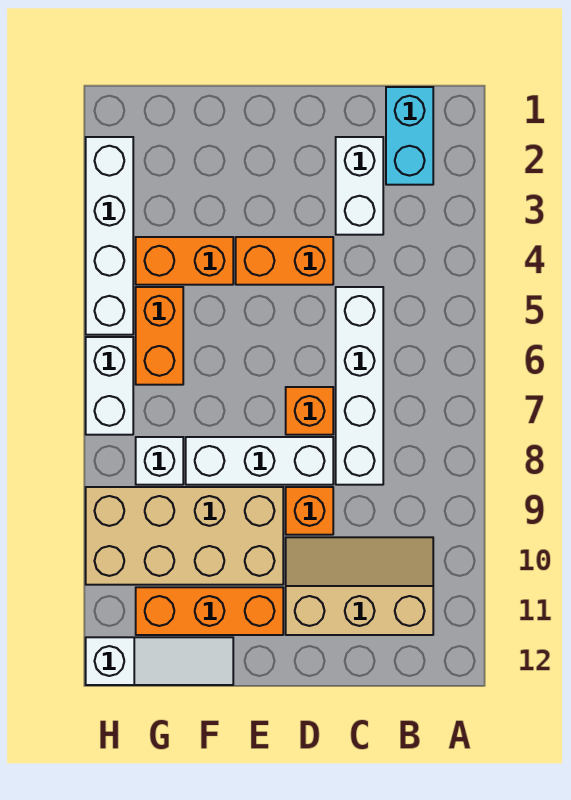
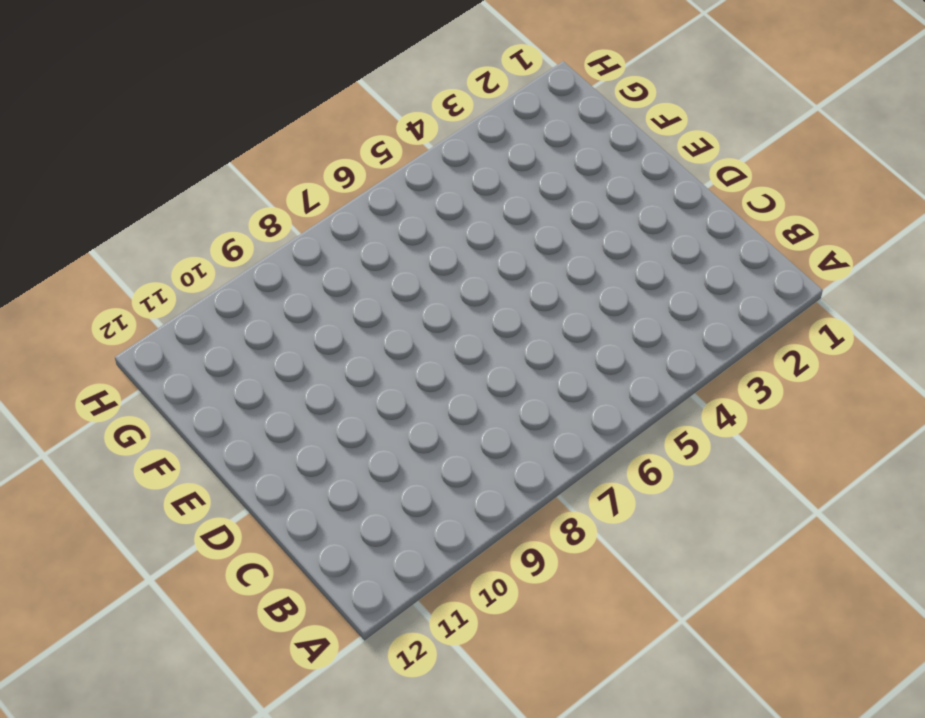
none -> cyan 1x2 brick [386,87,433,185]
none -> tan 2x3 slope [286,537,433,635]
none -> white 1x2 brick [336,137,383,235]

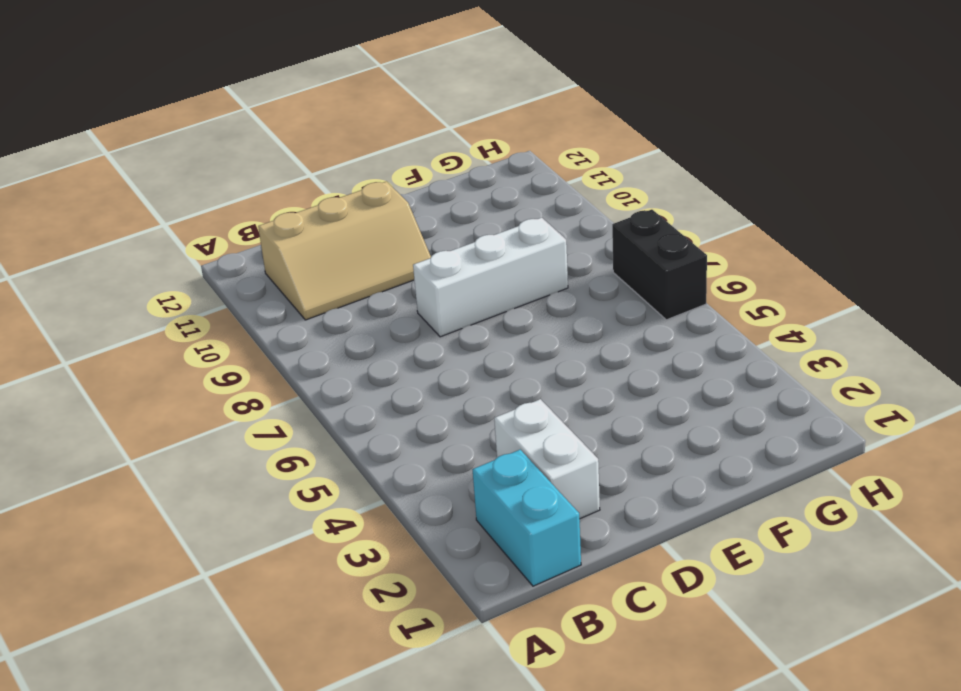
black 1x2 brick [612,209,707,320] -> white 1x2 brick [86,337,133,435]
none -> white 1x4 brick [336,287,383,485]
none -> orange 1x2 brick [236,237,333,285]
none -> orange 1x1 brick [286,387,333,435]

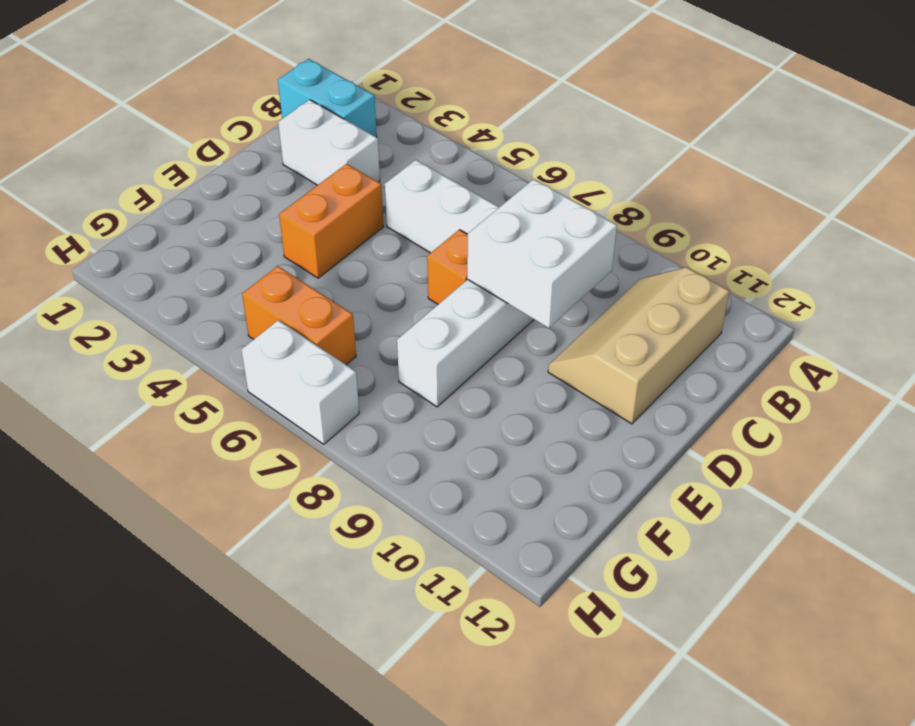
white 2x2 brick [467,179,617,328] -> none
none -> orange 1x1 brick [286,487,333,535]
none -> tan 2x4 brick [86,487,283,585]
none -> orange 1x3 brick [136,587,283,635]

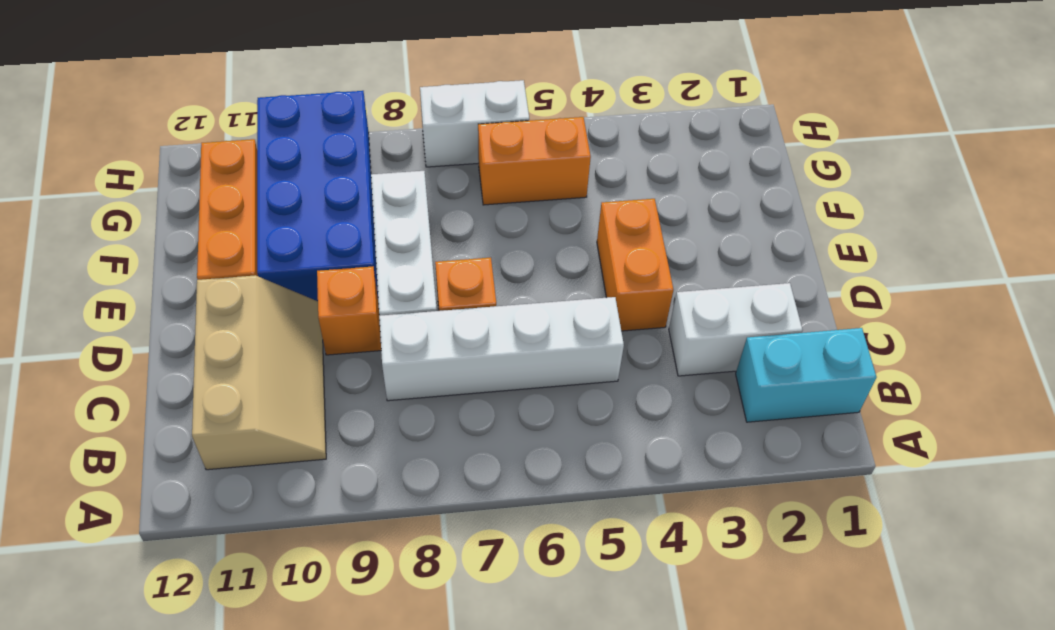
blue 2x4 brick [257,91,378,301] -> tan 2x4 brick [86,487,283,585]
none -> orange 1x2 brick [136,237,233,285]
none -> white 1x3 slope [86,637,233,685]
none -> white 1x1 brick [136,437,183,485]

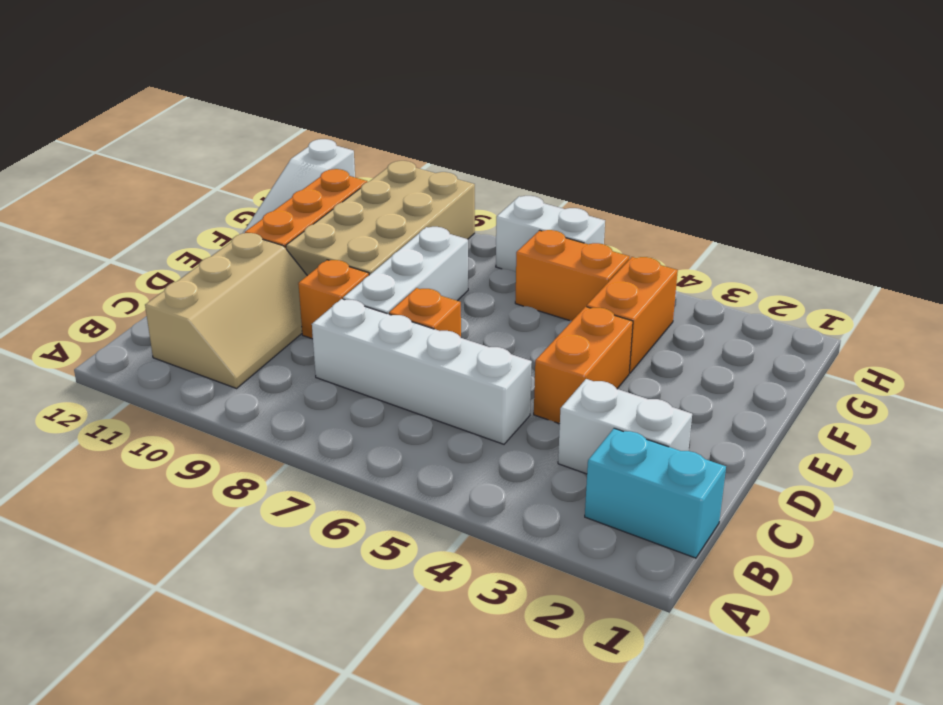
none -> white 1x1 brick [136,437,183,485]
none -> white 1x4 brick [86,137,133,335]

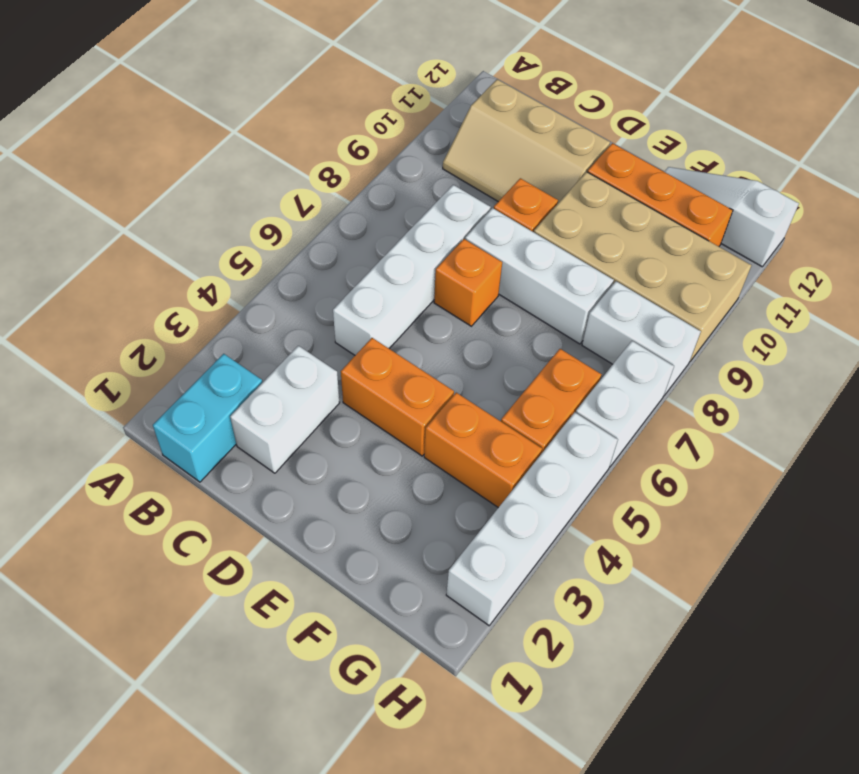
white 1x2 brick [582,281,701,395] -> white 1x1 brick [136,437,183,485]

